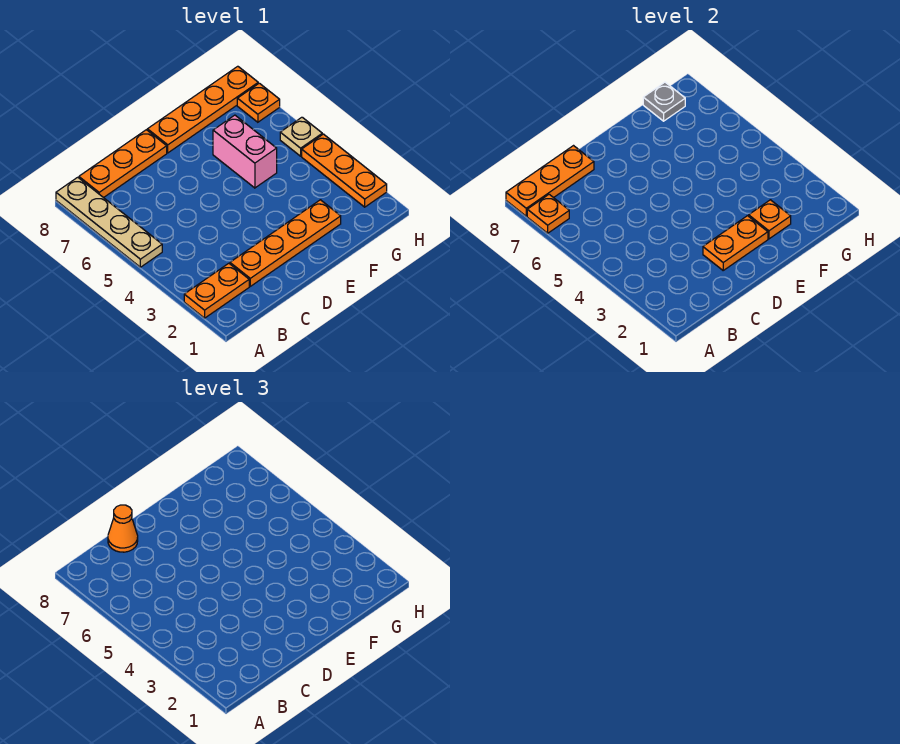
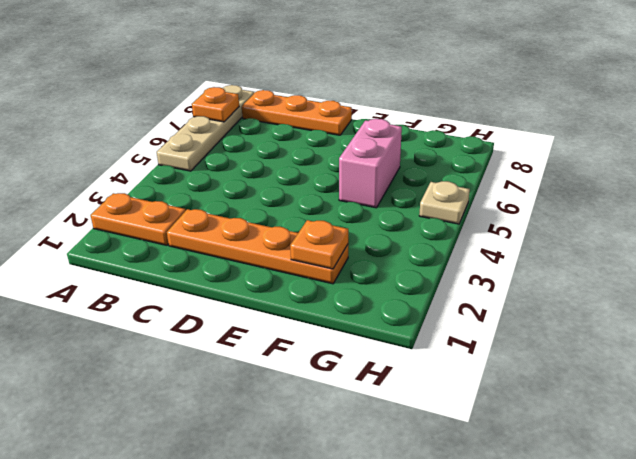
none -> orange 1x4 plate [147,66,258,153]
none -> orange 1x3 plate [302,134,387,207]
none -> orange 1x1 plate [237,83,280,122]

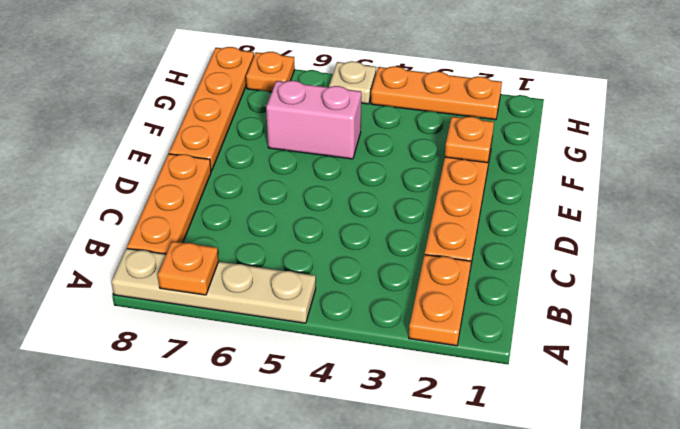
none -> orange 1x3 plate [506,146,594,216]
none -> orange 1x2 plate [703,216,768,270]
none -> grey 1x1 plate [643,82,685,121]

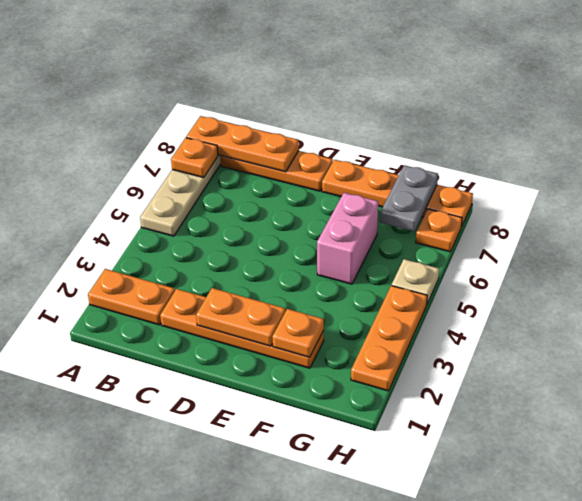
grey 1x2 plate [380,165,438,231] -> grey 1x1 plate [643,82,685,121]
none -> orange 1x1 cone [108,505,138,552]

